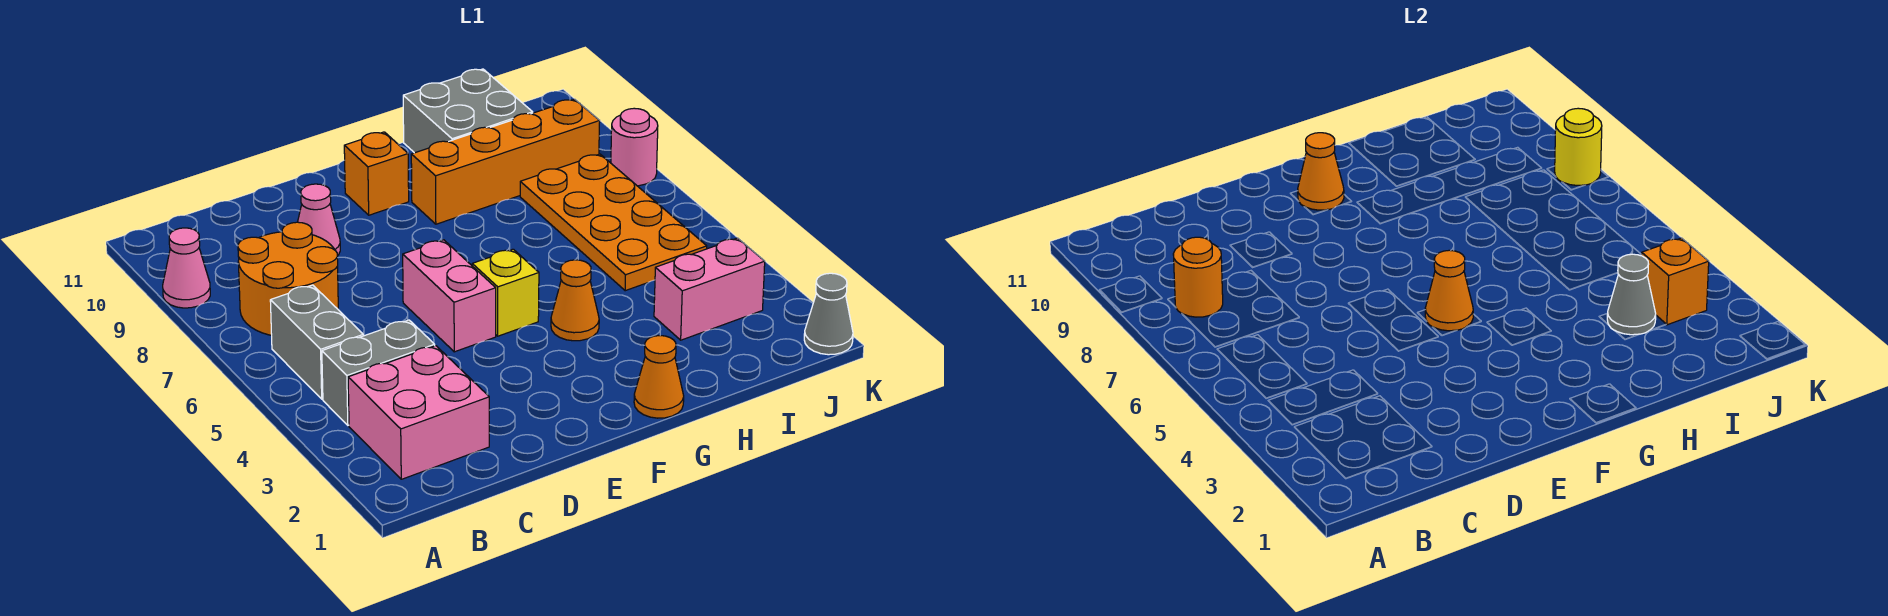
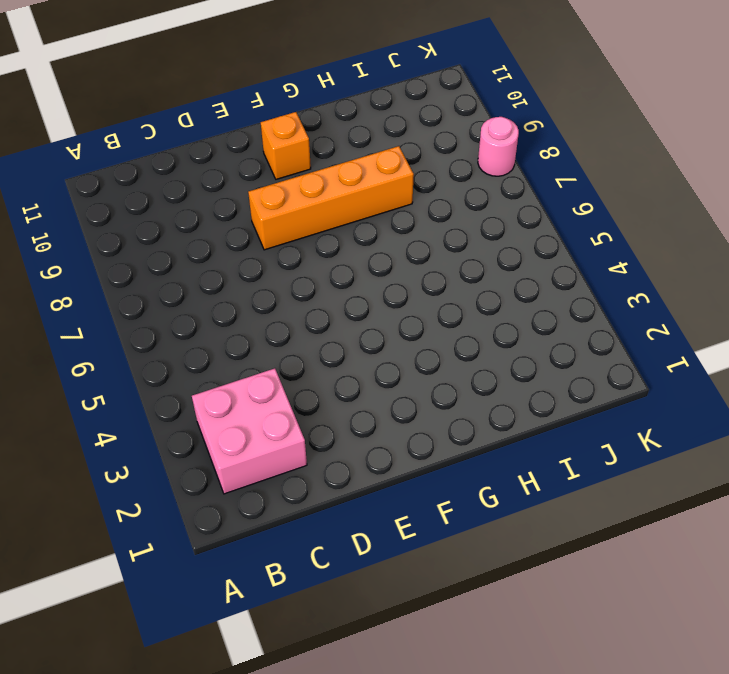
orange 1x4 brick [248,146,414,250] -> orange 1x4 brick moved to [411,99,600,224]
none -> pink 1x1 cone [163,228,210,308]
none -> grey 1x2 brick [322,320,435,425]
none -> grey 1x2 brick [270,285,363,399]

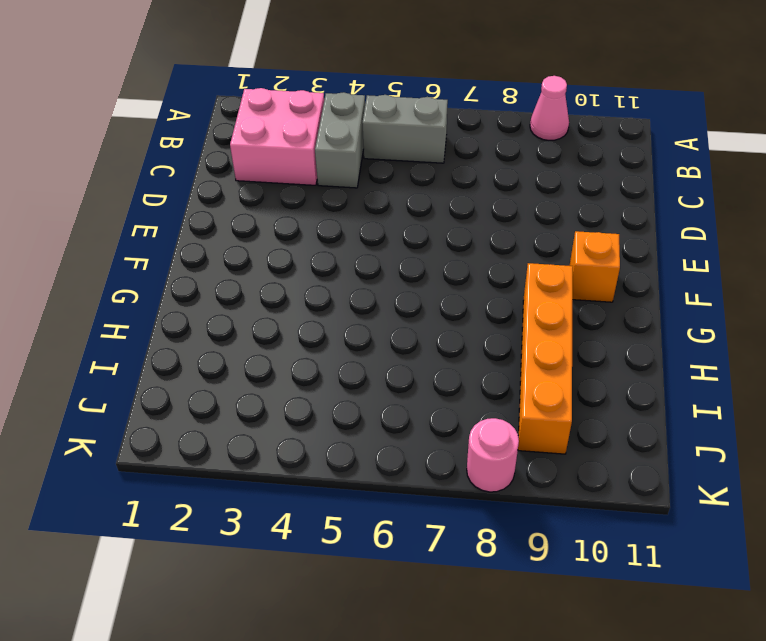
none -> orange 2x2 round brick [238,222,338,335]
none -> pink 1x1 cone [298,184,340,256]
none -> pink 1x2 brick [403,240,496,352]

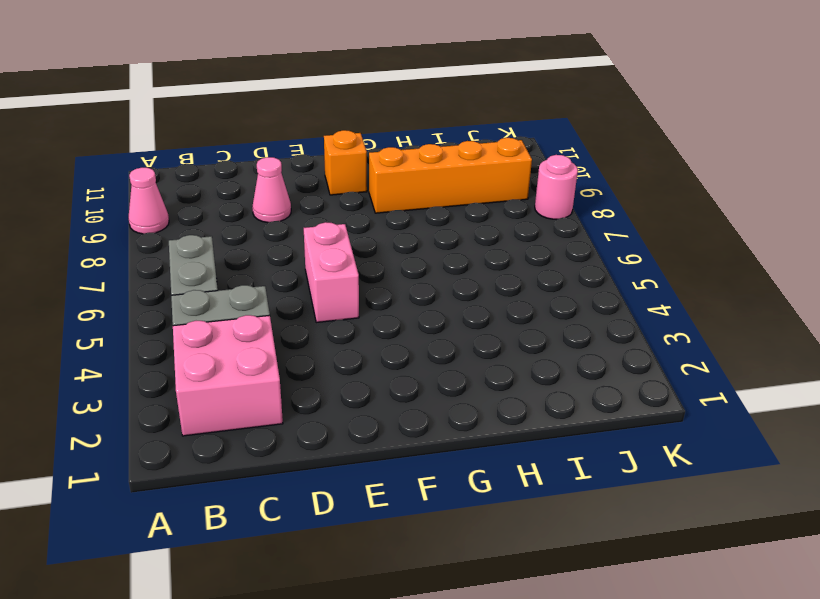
none -> orange 2x2 round brick [238,222,338,335]
none -> yellow 1x1 brick [472,249,539,336]
none -> orange 1x1 cone [634,336,684,418]

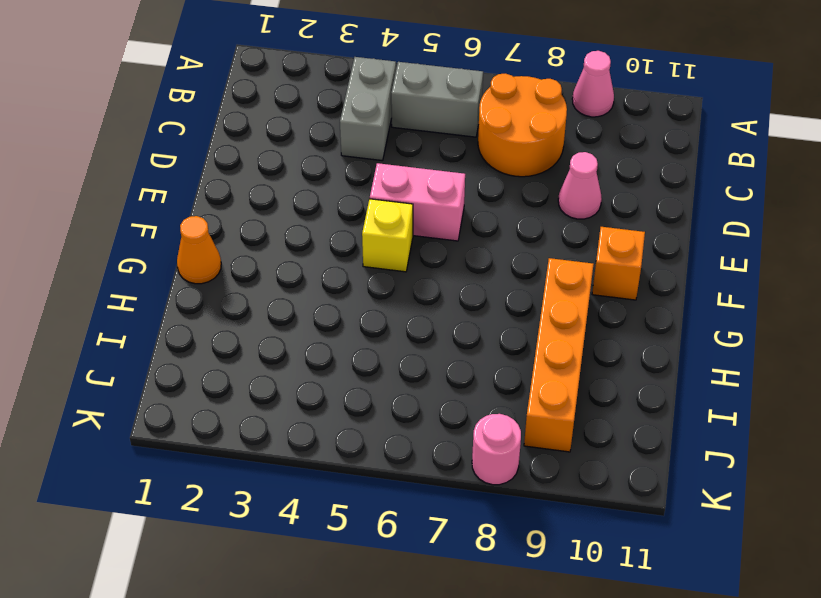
none -> pink 2x2 brick [348,346,489,479]
none -> orange 1x1 cone [551,260,599,341]
none -> grey 2x2 brick [403,69,533,153]

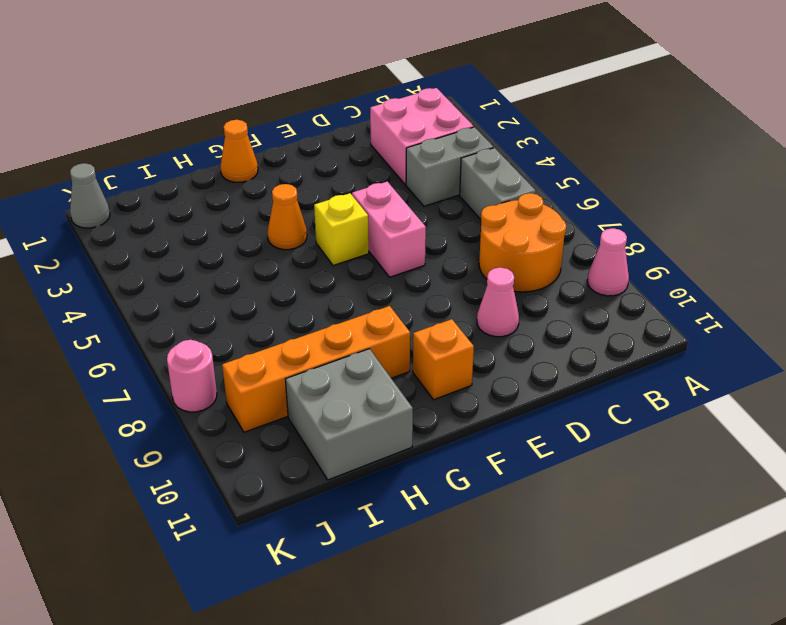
none -> pink 1x2 brick [654,238,765,340]
none -> orange 2x4 plate [520,154,707,291]
none -> orange 1x1 round brick [1173,237,1223,317]

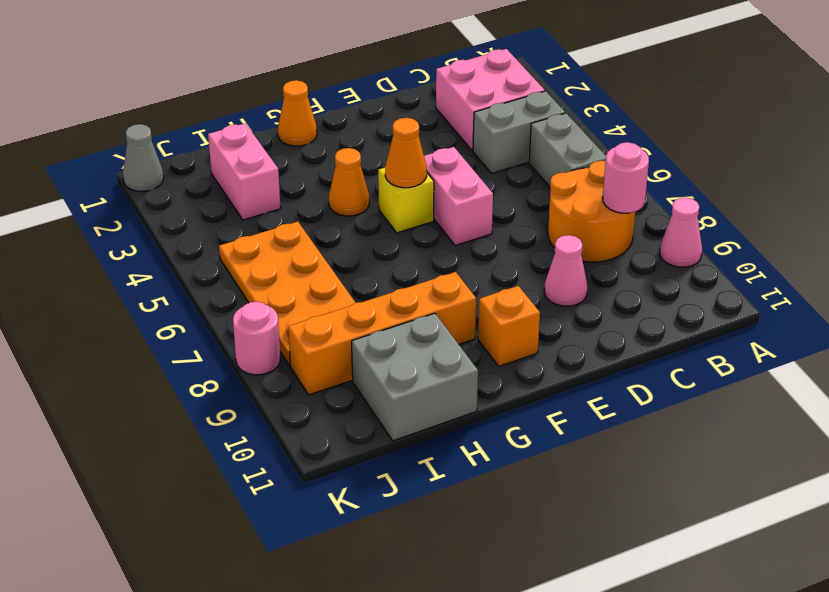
pink 1x1 round brick [603,142,649,213] -> orange 1x1 round brick [1173,237,1223,317]
pink 1x2 brick [208,123,281,220] -> pink 1x2 brick turned to [654,238,765,340]
none -> orange 1x1 cone [1298,133,1344,210]
none -> grey 1x1 cone [1607,254,1656,335]
none -> orange 1x1 brick [1642,238,1709,325]

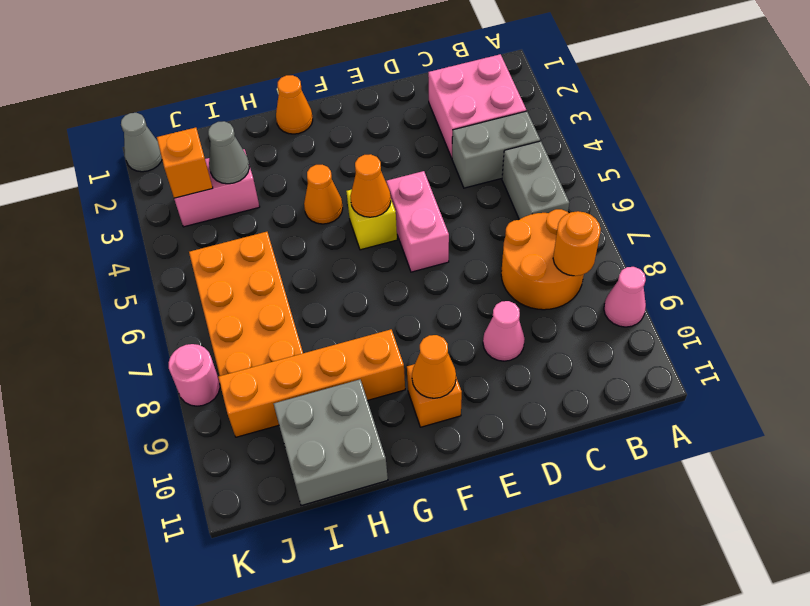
none -> yellow 1x1 round brick [1555,108,1602,185]

